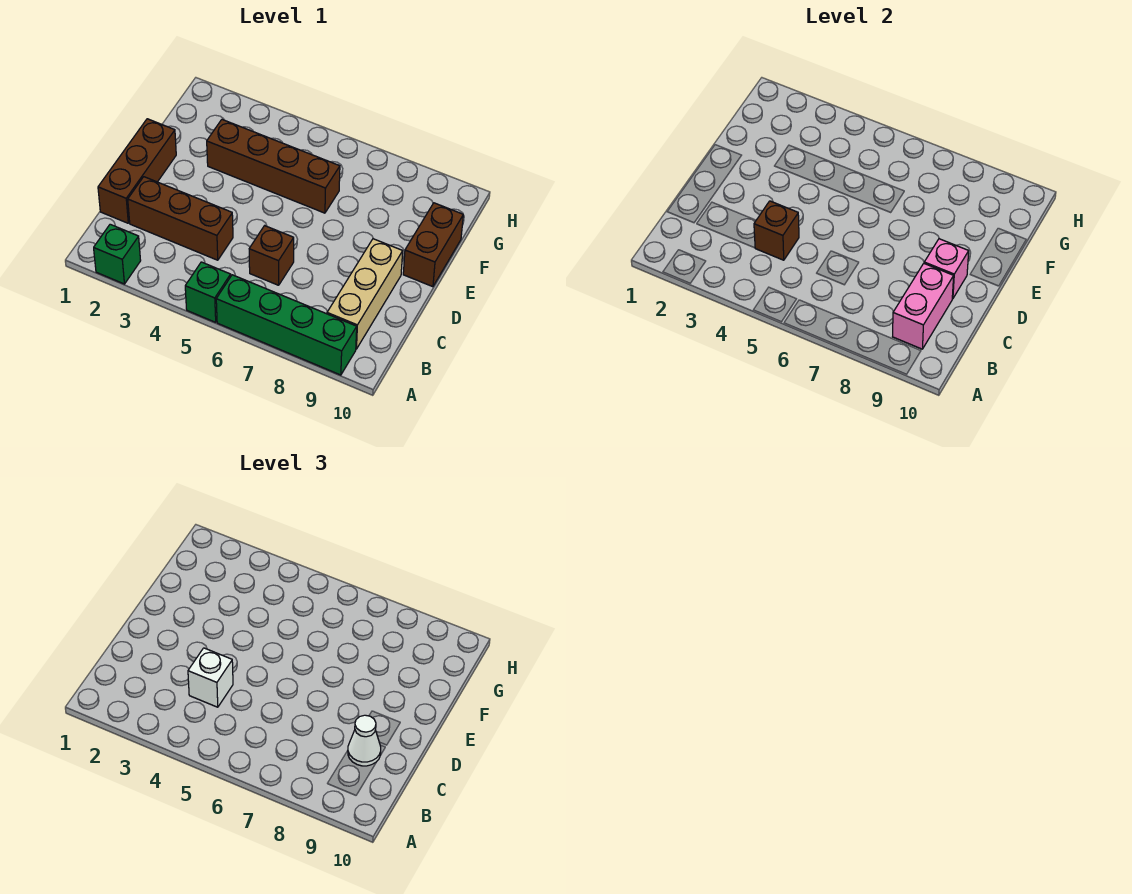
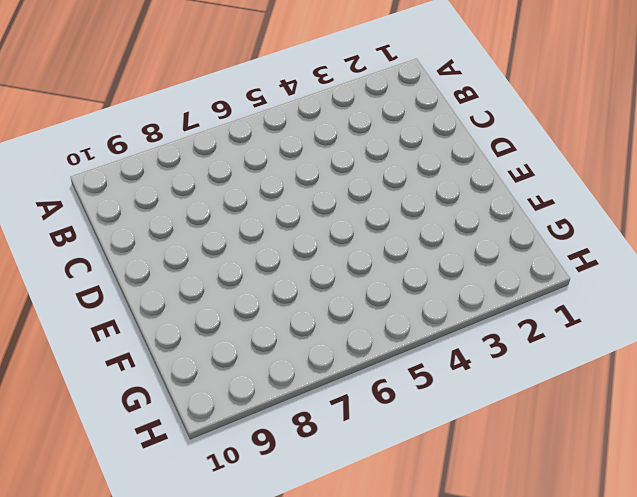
none -> green 1x1 brick [94,224,141,284]
none -> green 1x1 brick [185,262,231,322]
none -> green 1x4 brick [216,275,357,375]

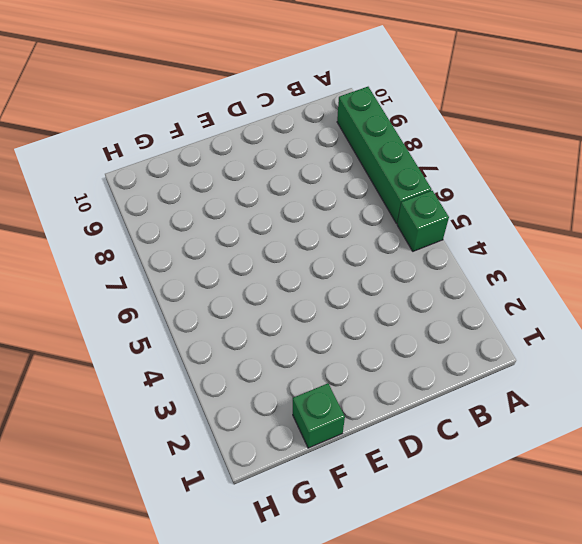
green 1x1 brick [293,383,345,448] -> green 1x1 brick moved to [94,224,141,284]
none -> tan 1x3 brick [327,239,403,349]
none -> brown 1x3 brick [98,119,176,223]
none -> brown 1x3 brick [128,177,233,260]

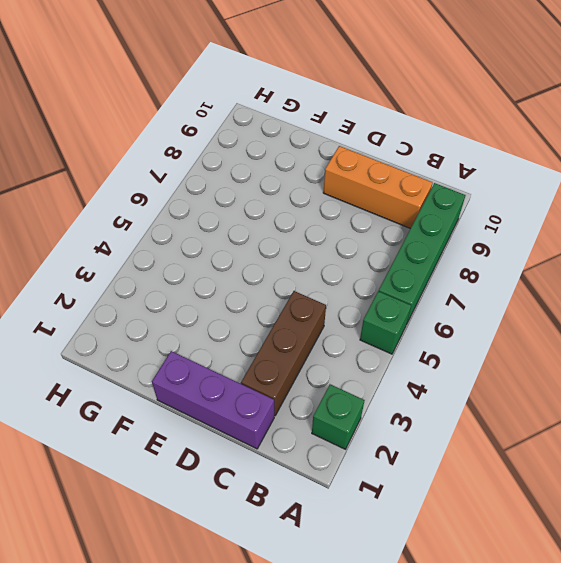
orange 1x3 brick [323,146,433,229] -> tan 1x3 brick [327,239,403,349]
purple 1x3 brick [152,351,274,449] -> brown 1x3 brick [98,119,176,223]
none -> brown 1x1 brick [249,226,294,285]
none -> brown 1x2 brick [403,203,463,287]
none -> brown 1x4 brick [207,120,340,213]

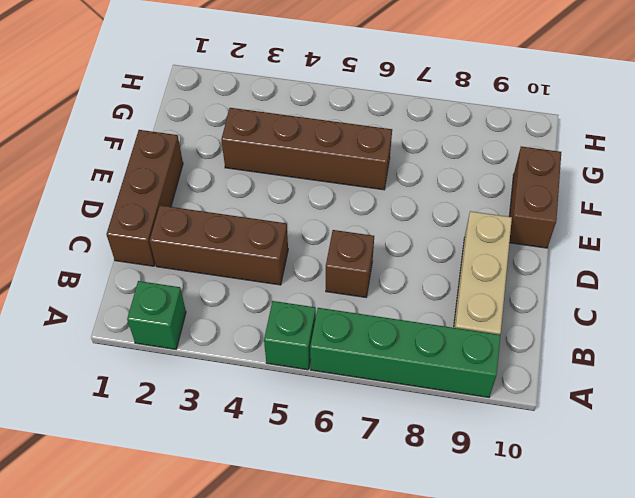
none -> pink 1x2 brick [893,264,954,349]
none -> brown 1x1 brick [754,201,799,260]
none -> pink 1x1 brick [924,239,969,299]

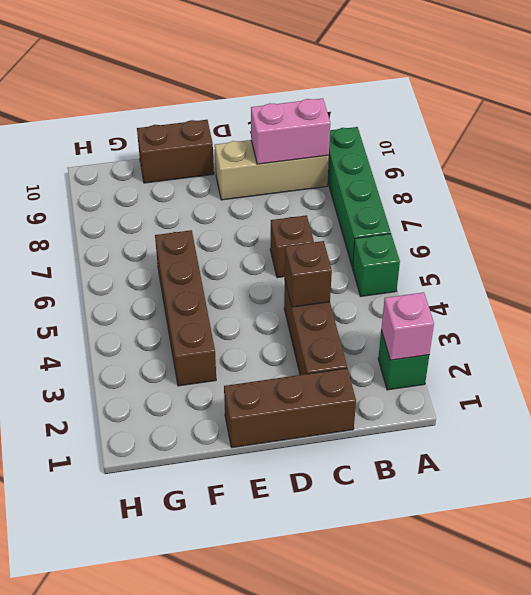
pink 1x1 brick [381,292,434,360] -> pink 1x1 brick moved to [924,239,969,299]
none -> white 1x1 brick [188,648,233,707]
none -> white 1x1 cone [348,715,381,766]

